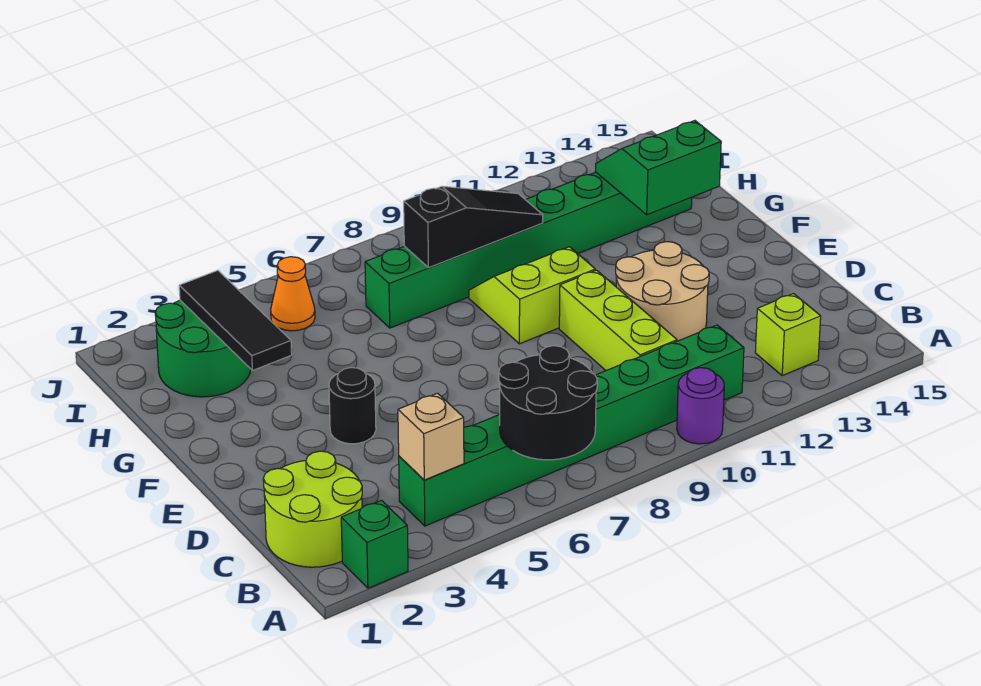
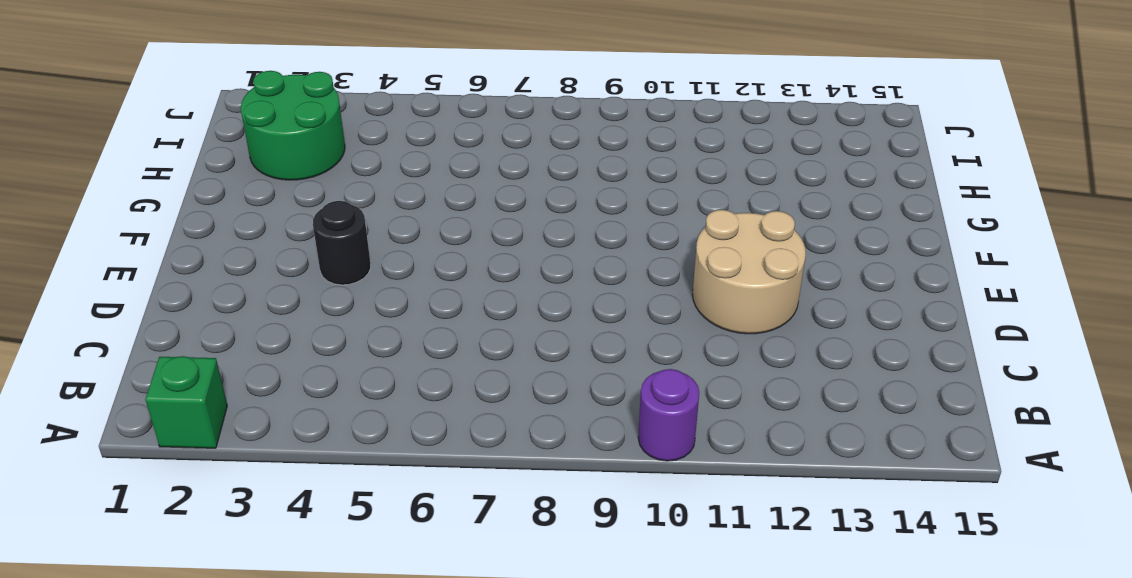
none -> lime 2x2 round brick [263,451,362,567]
none -> green 1x8 brick [399,325,744,526]
none -> lime 1x1 brick [755,294,821,376]

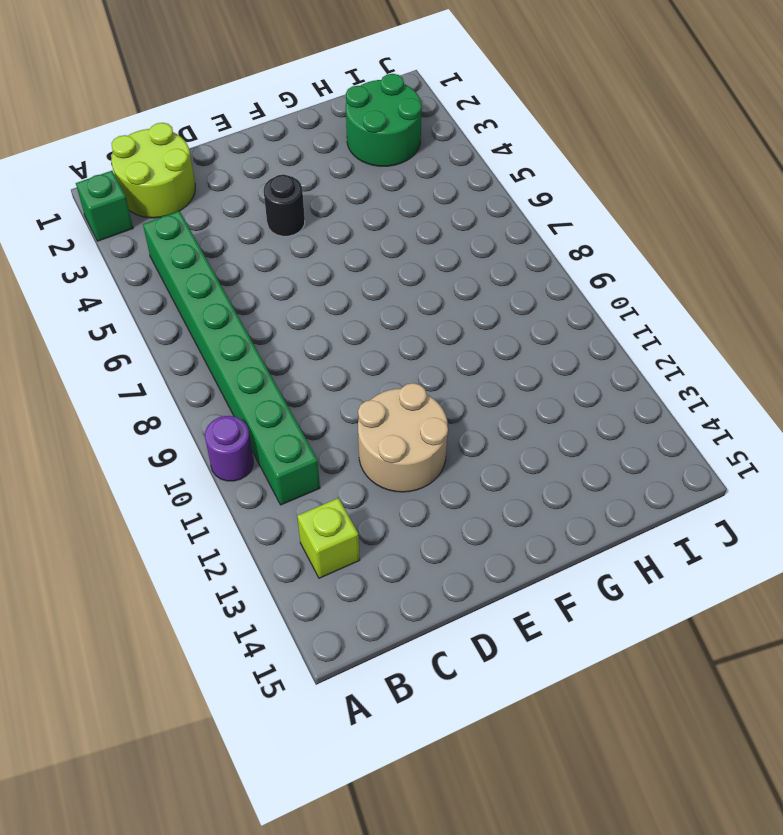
none -> lime 1x3 brick [559,270,677,370]
none -> lime 2x2 slope [469,247,595,344]
none -> green 1x8 brick [365,172,692,328]

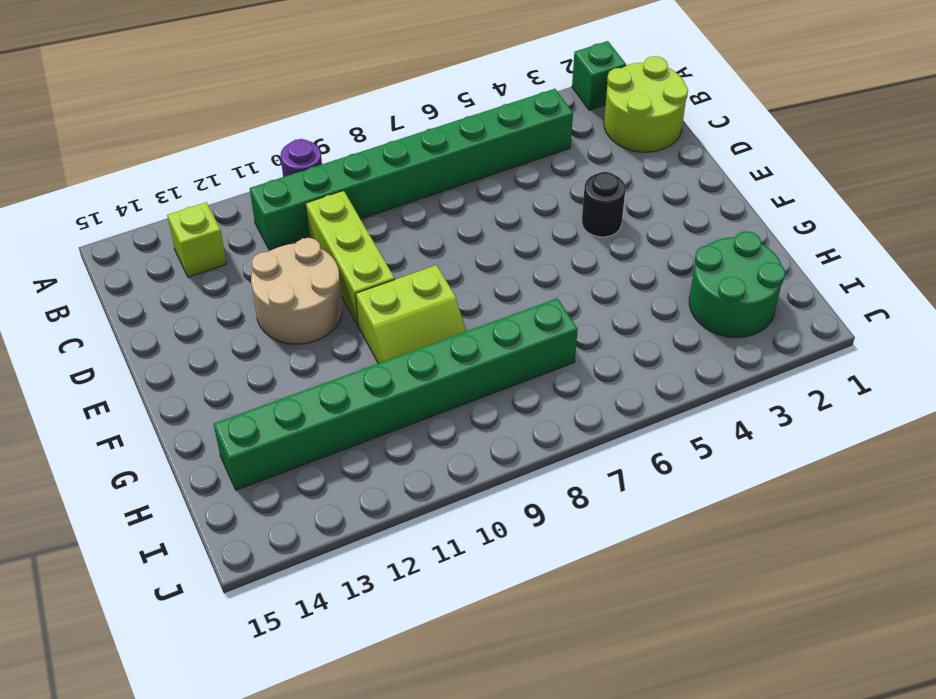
none -> orange 1x1 cone [271,257,315,331]
none -> black 2x2 round brick [499,346,597,460]
none -> tan 1x1 brick [398,393,464,480]

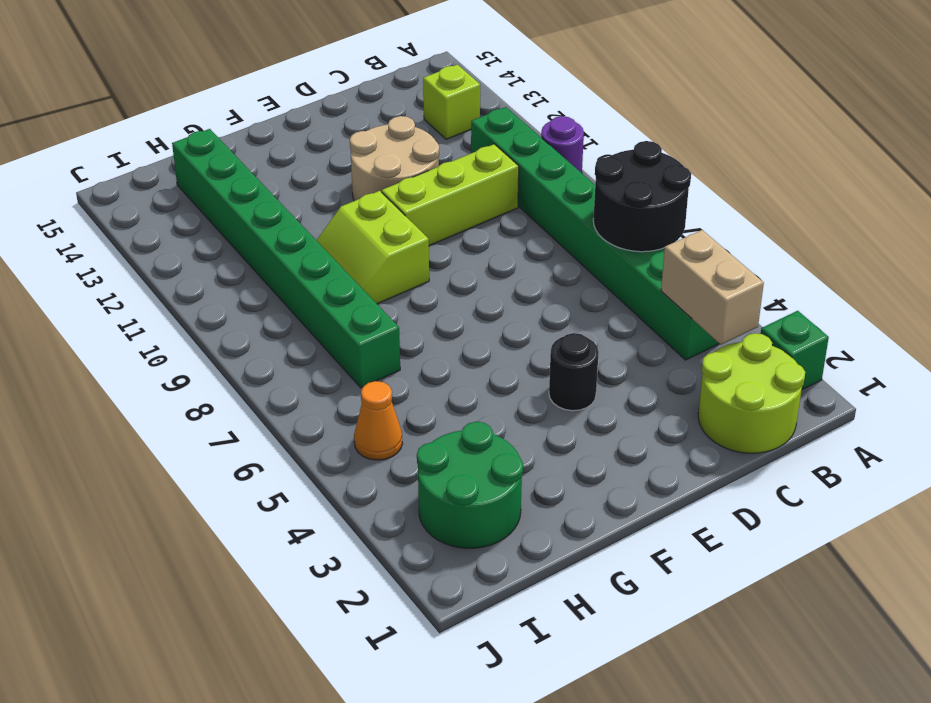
tan 1x2 brick [661,230,764,345] -> tan 1x1 brick [398,393,464,480]
none -> black 1x3 tile [179,270,292,371]
none -> green 2x2 slope [595,121,721,215]
none -> black 1x3 slope [404,186,543,268]

